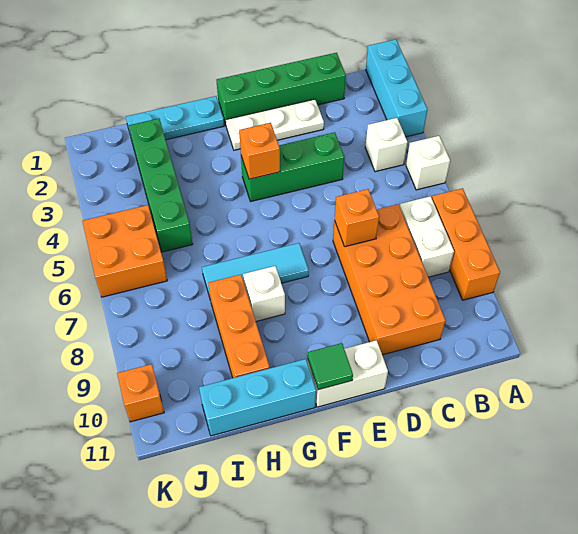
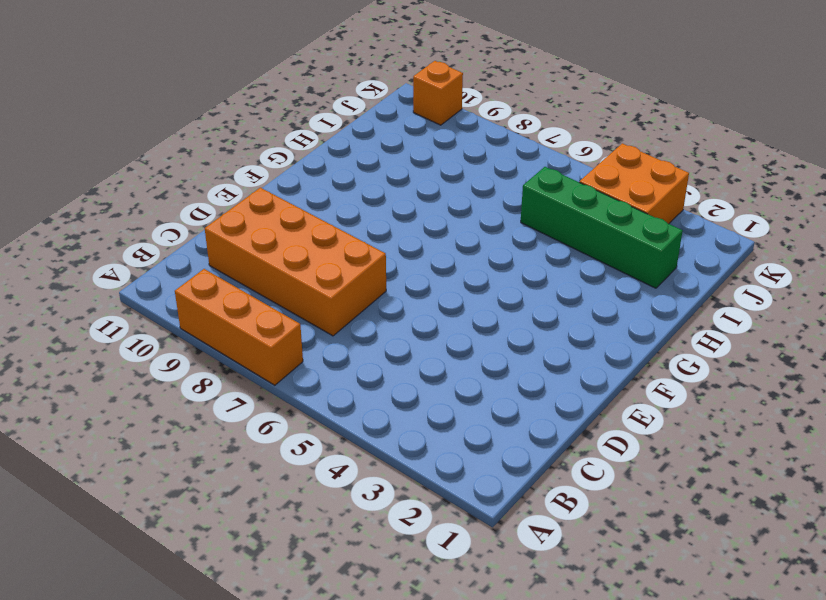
orange 2x2 brick [579,143,689,224] -> orange 2x2 brick moved to [82,205,167,297]
none -> cyan 1x3 brick [366,39,427,137]
none -> white 1x1 brick [406,136,450,190]
none -> white 1x1 brick [365,118,407,172]

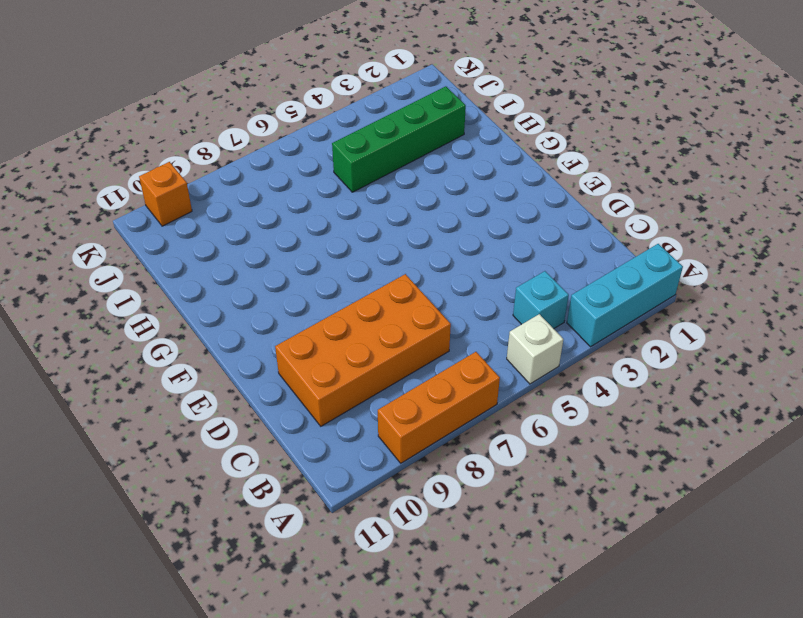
cyan 1x1 brick [513,271,569,329] -> white 1x1 brick [365,118,407,172]
none -> white 1x2 brick [399,196,454,277]
none -> green 1x4 brick [216,53,346,125]
none -> white 1x3 plate [226,99,324,150]

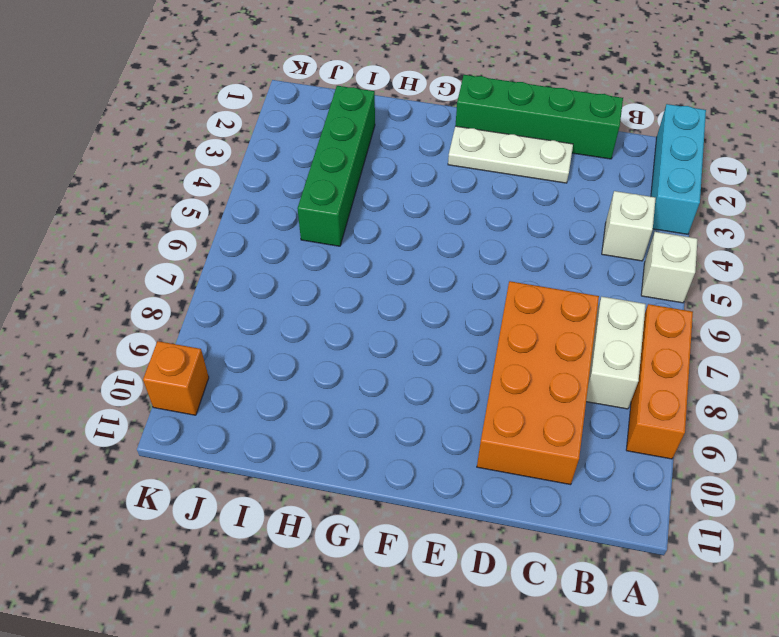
none -> green 1x3 brick [241,132,344,201]
none -> white 1x2 brick [308,340,388,407]
none -> cyan 1x3 tile [202,243,309,300]

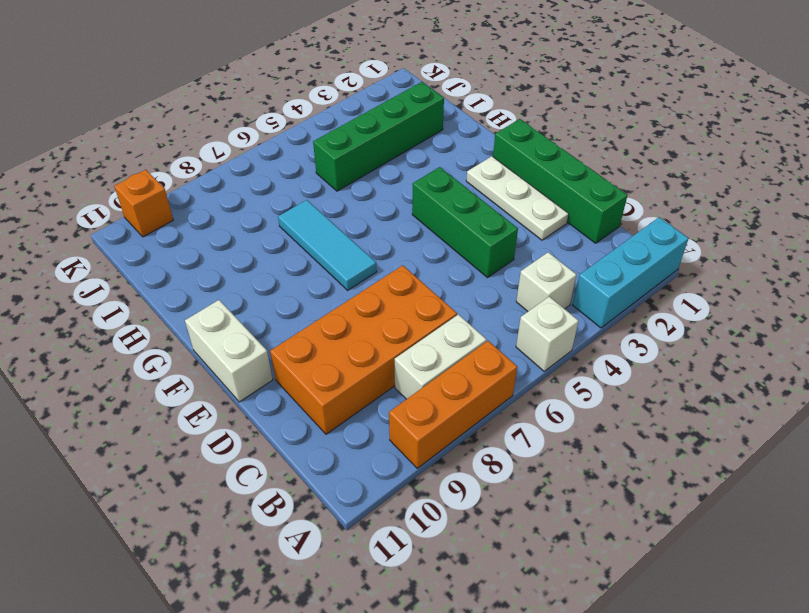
none -> cyan 1x3 plate [126,96,224,140]
none -> white 1x1 brick [243,266,285,321]
none -> cyan 1x3 brick [199,359,316,436]

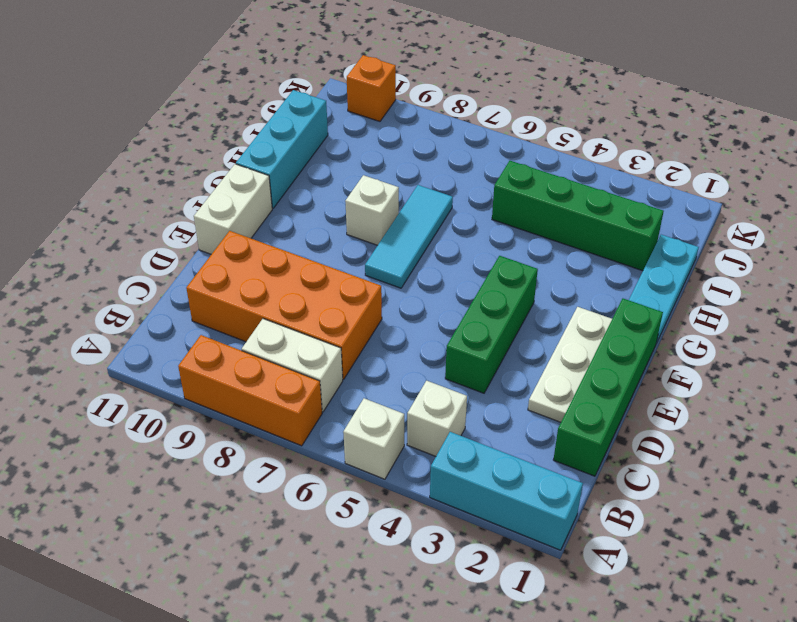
none -> orange 1x3 brick [208,275,270,378]
none -> orange 2x2 brick [82,205,167,297]
none -> orange 1x1 brick [334,189,379,247]

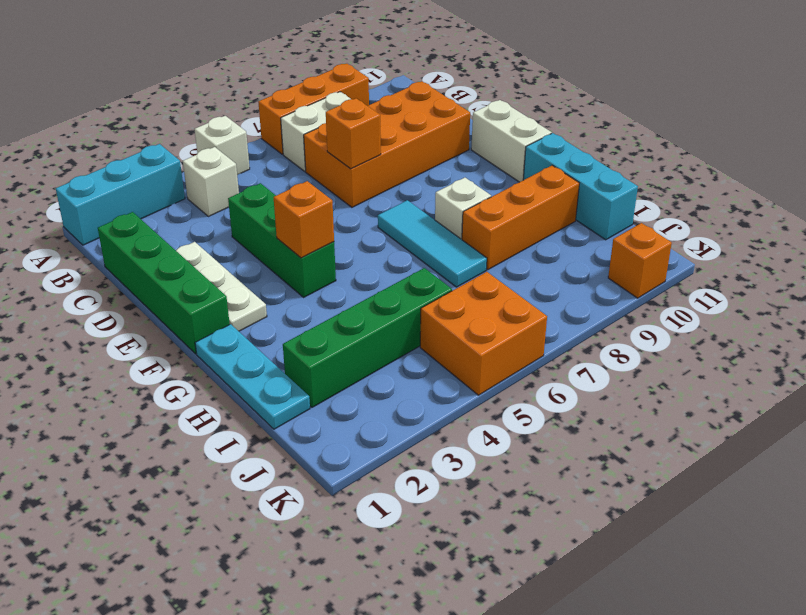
none -> green 1x1 tile [308,343,353,390]

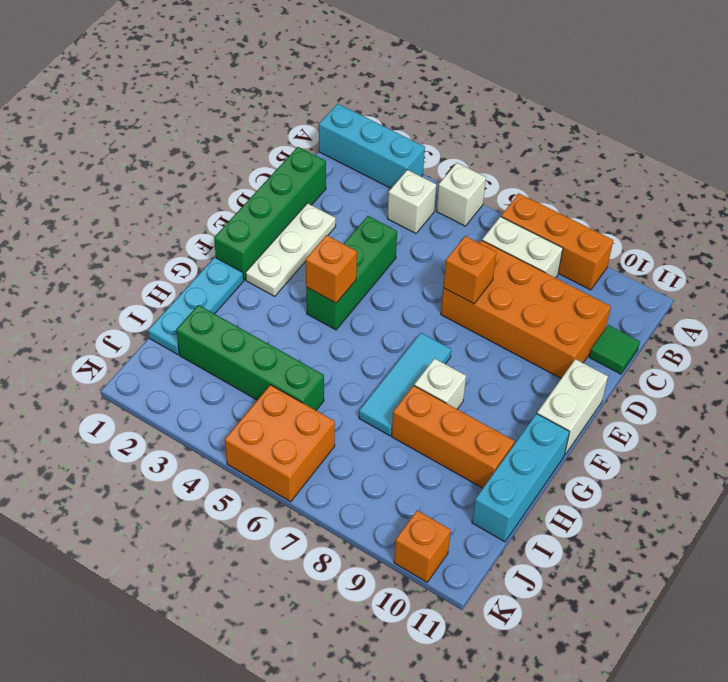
green 1x1 tile [589,325,640,374] -> green 1x1 tile moved to [308,343,353,390]

